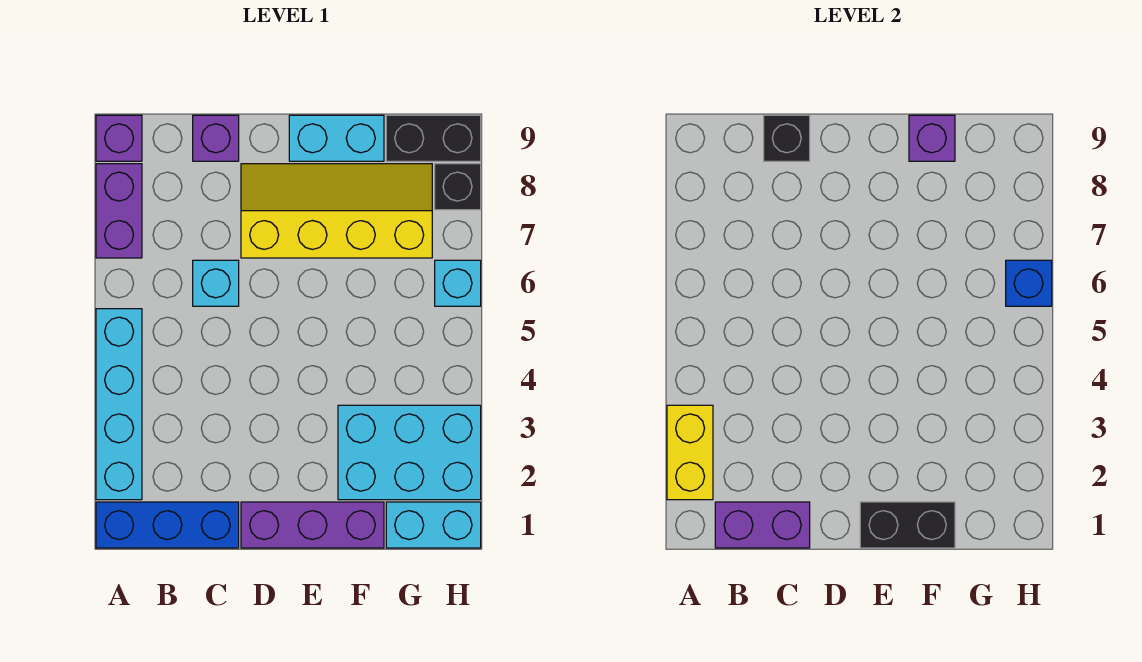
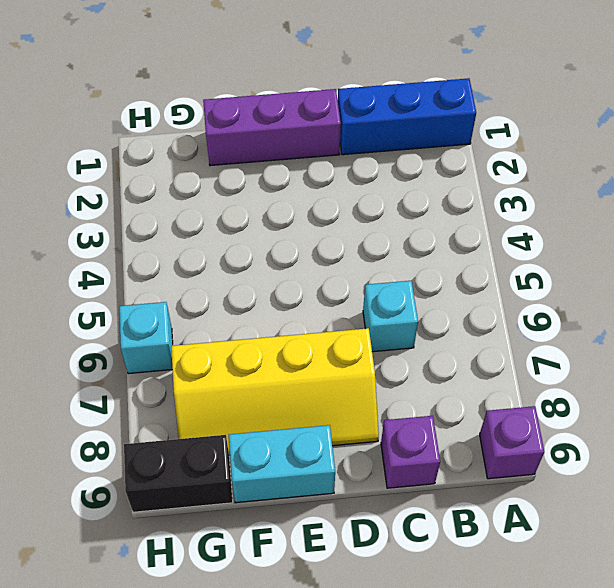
none -> cyan 1x4 brick [96,309,142,500]
none -> purple 1x2 brick [96,164,142,258]
none -> cyan 2x3 brick [338,405,481,500]

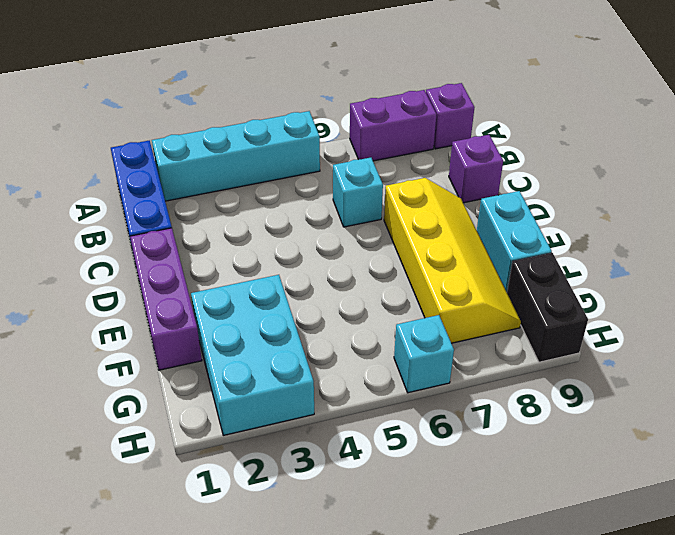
none -> cyan 1x2 brick [386,502,481,548]
none -> black 1x1 brick [435,164,481,210]
none -> yellow 1x2 brick [667,405,713,500]

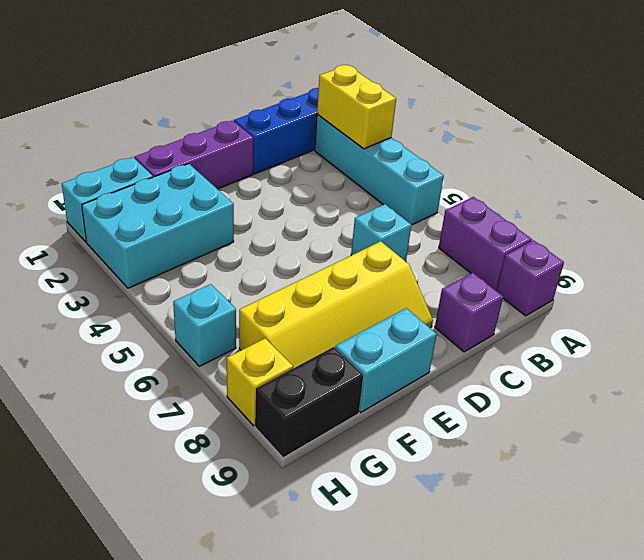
yellow 1x1 brick [227,338,293,426] -> black 1x1 brick [435,164,481,210]
none -> purple 1x2 brick [715,502,810,548]
none -> black 1x1 brick [764,115,810,161]
none -> black 1x2 brick [860,502,955,548]

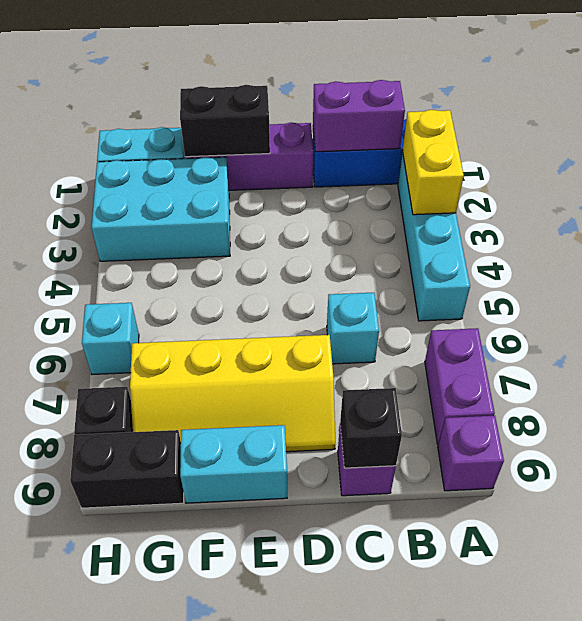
none -> purple 1x1 brick [909,115,955,161]
none -> blue 1x1 brick [1006,260,1052,306]

